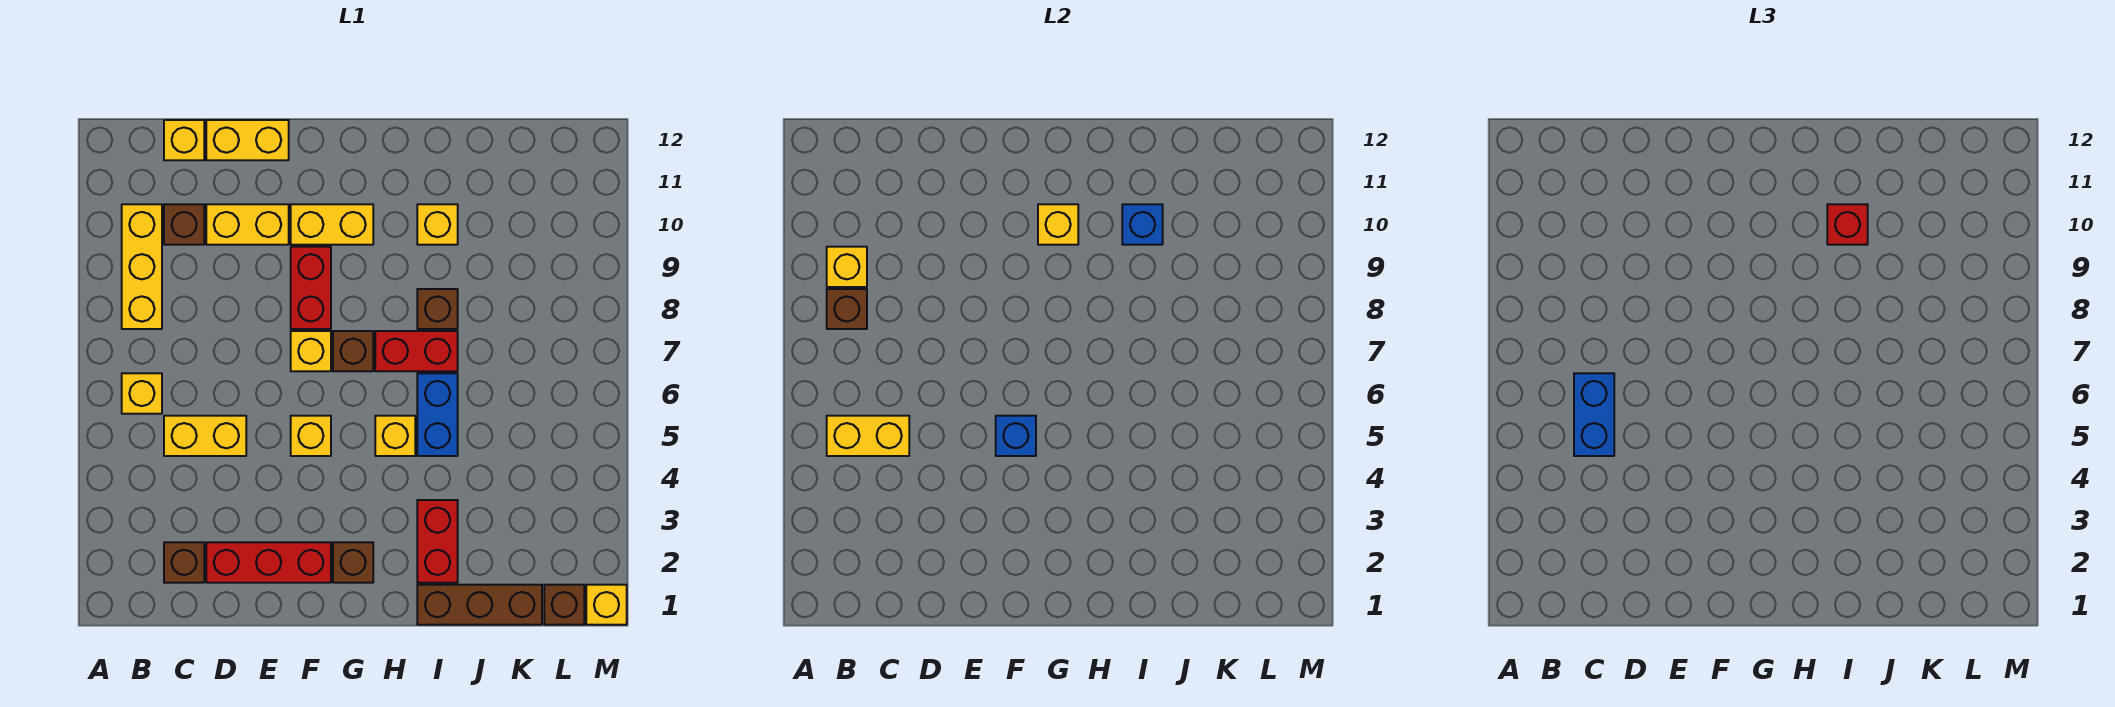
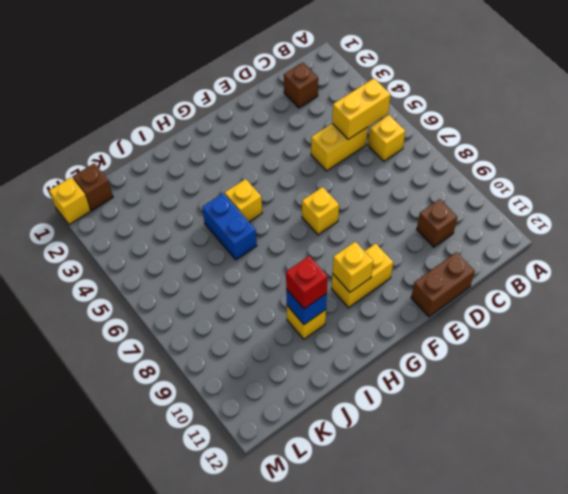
brown 1x2 brick [411,252,475,317] -> yellow 1x2 brick [206,120,289,160]
none -> yellow 1x3 brick [122,204,162,329]
none -> yellow 1x1 brick [164,120,204,160]
none -> red 1x3 brick [206,542,331,583]
none -> yellow 1x2 brick [206,204,289,245]

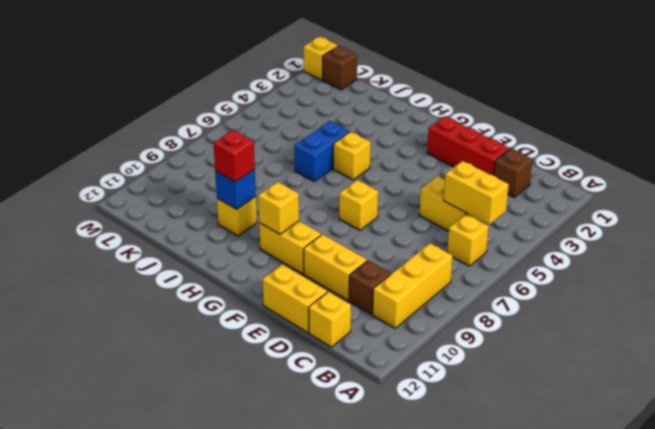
none -> yellow 1x1 brick [291,416,331,456]
none -> red 1x2 brick [291,247,331,329]
none -> brown 1x1 brick [333,542,373,583]
none -> brown 1x1 brick [333,331,373,371]

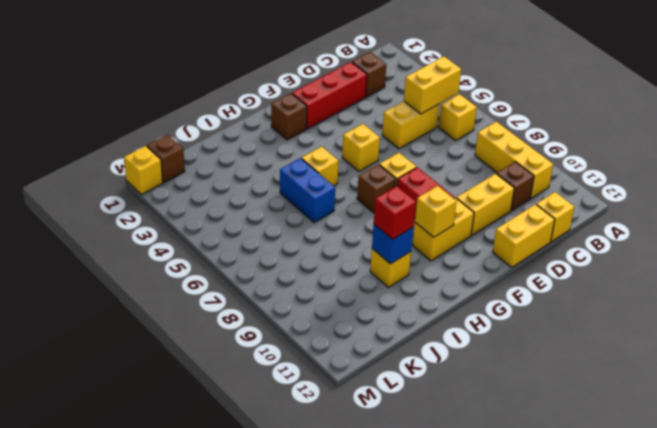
none -> red 1x2 brick [375,331,458,371]
none -> brown 1x3 brick [417,585,542,625]
none -> red 1x2 brick [417,500,458,583]
none -> brown 1x1 brick [417,289,458,329]

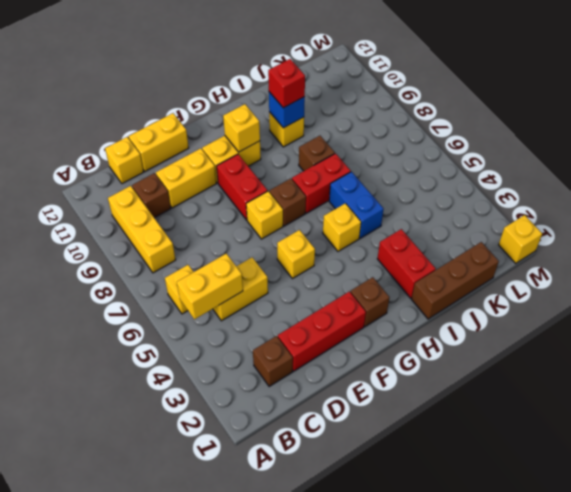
none -> brown 1x1 brick [544,585,584,625]
none -> brown 1x1 brick [827,289,867,329]
none -> yellow 1x1 brick [827,247,867,287]
none -> blue 1x1 brick [996,416,1036,456]

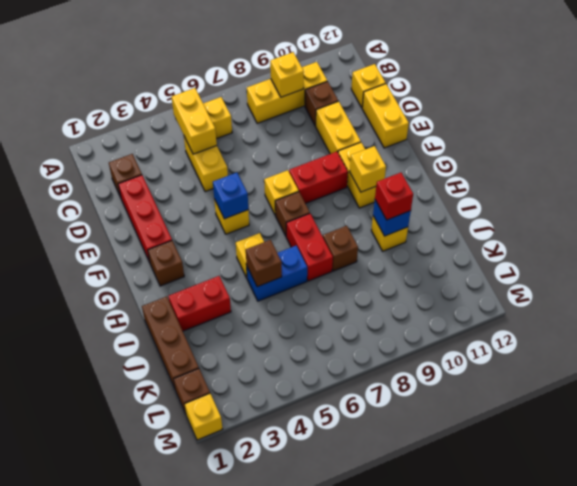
brown 1x1 brick [246,240,282,287] -> brown 1x1 brick moved to [827,289,867,329]
none -> blue 1x2 brick [1574,373,1614,456]

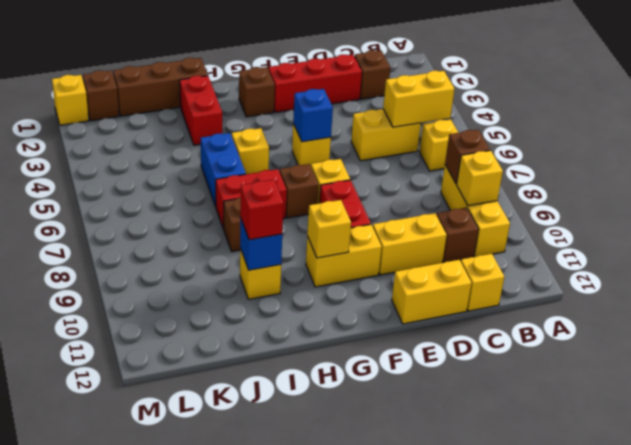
none -> blue 1x2 brick [1574,373,1614,456]

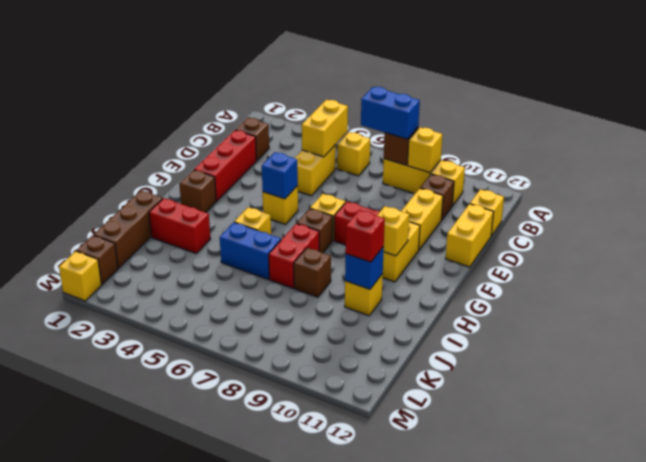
blue 1x2 brick [361,87,420,139] -> blue 1x2 brick moved to [1574,373,1614,456]

